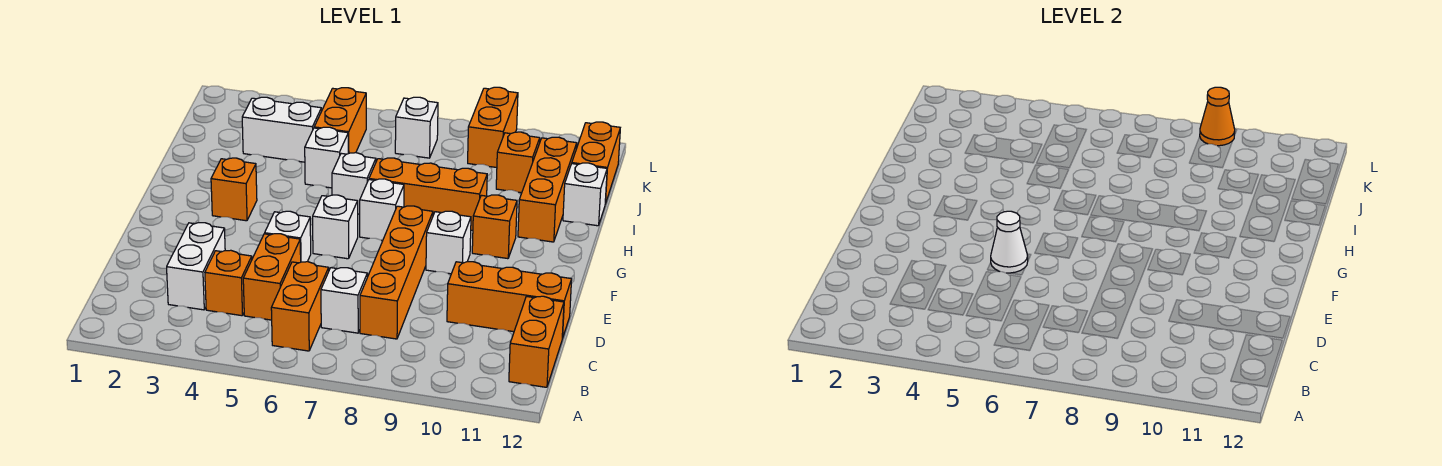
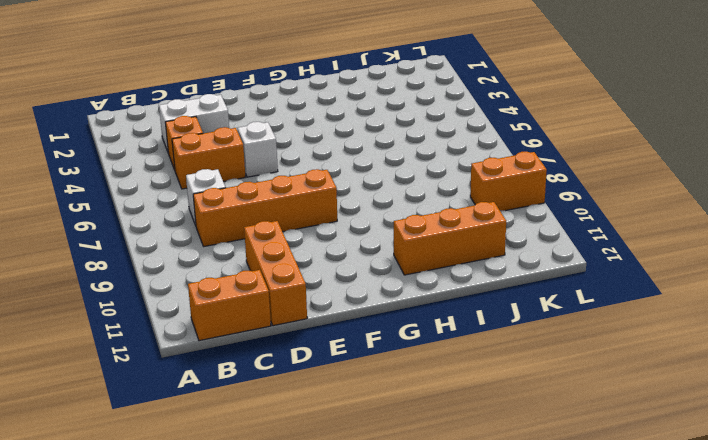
none -> orange 1x2 brick [271,262,329,351]
none -> white 1x1 brick [313,195,358,259]
none -> white 1x1 brick [426,211,471,274]

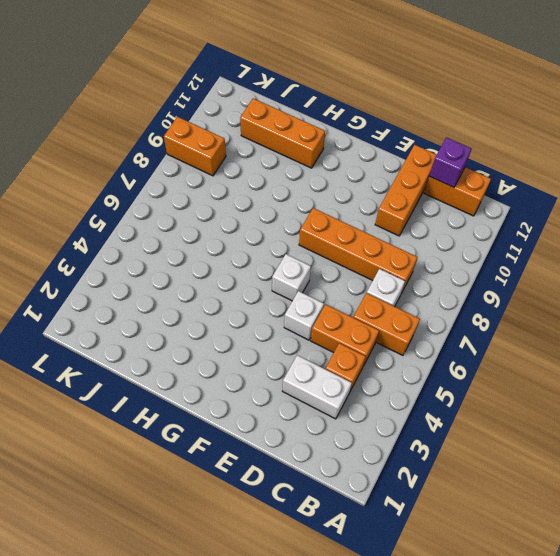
purple 1x1 brick [429,137,472,187] -> none
none -> white 1x1 brick [426,211,471,274]
none -> orange 1x1 brick [211,158,257,221]
none -> white 1x1 brick [360,179,404,240]

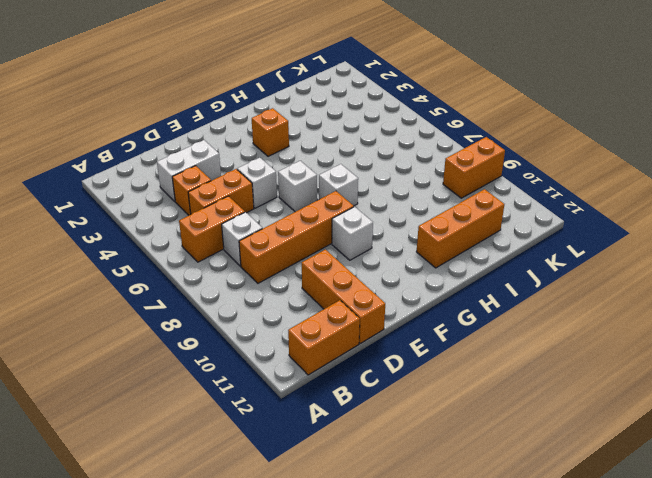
none -> orange 1x1 brick [472,195,517,259]
none -> white 1x1 brick [332,153,376,214]
none -> orange 1x3 brick [369,158,487,230]

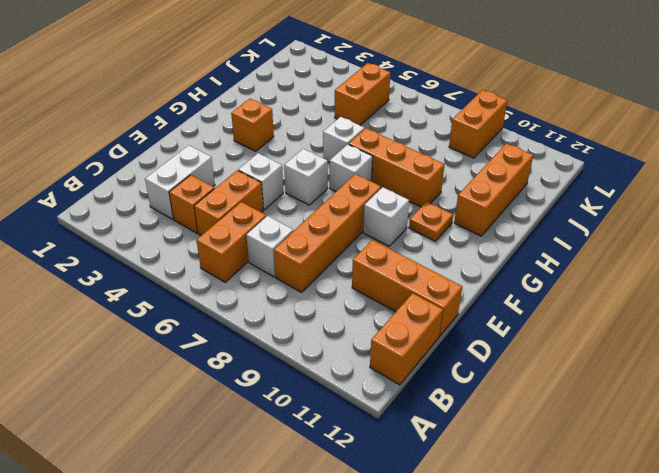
orange 1x1 plate [409,202,453,241] -> orange 1x1 brick [472,195,517,259]
none -> white 1x1 brick [305,127,348,188]
none -> white 1x1 brick [563,163,607,226]
none -> white 1x2 brick [242,97,321,162]

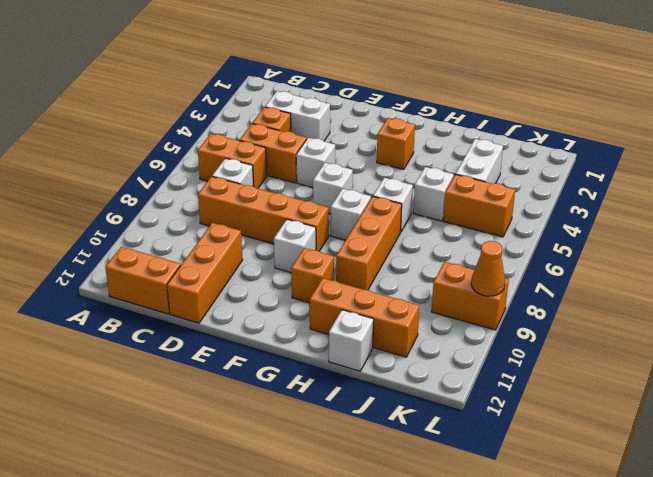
none -> orange 1x1 brick [496,132,540,193]
none -> orange 1x2 brick [572,122,620,204]
none -> white 1x1 brick [395,97,438,158]

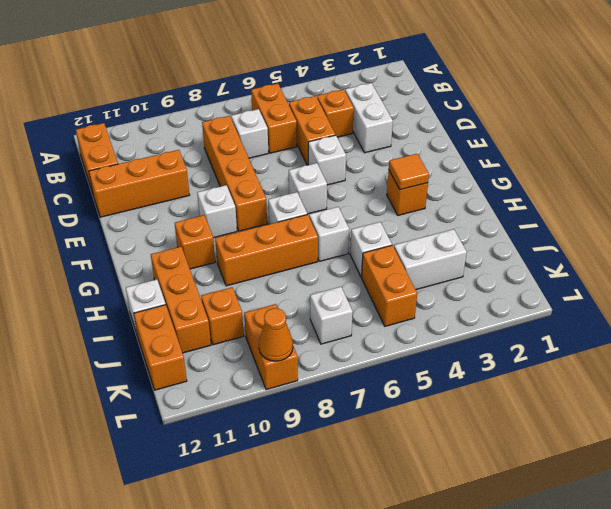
orange 1x1 tile [389,154,429,190] -> none
none -> white 1x1 cone [991,211,1028,273]

